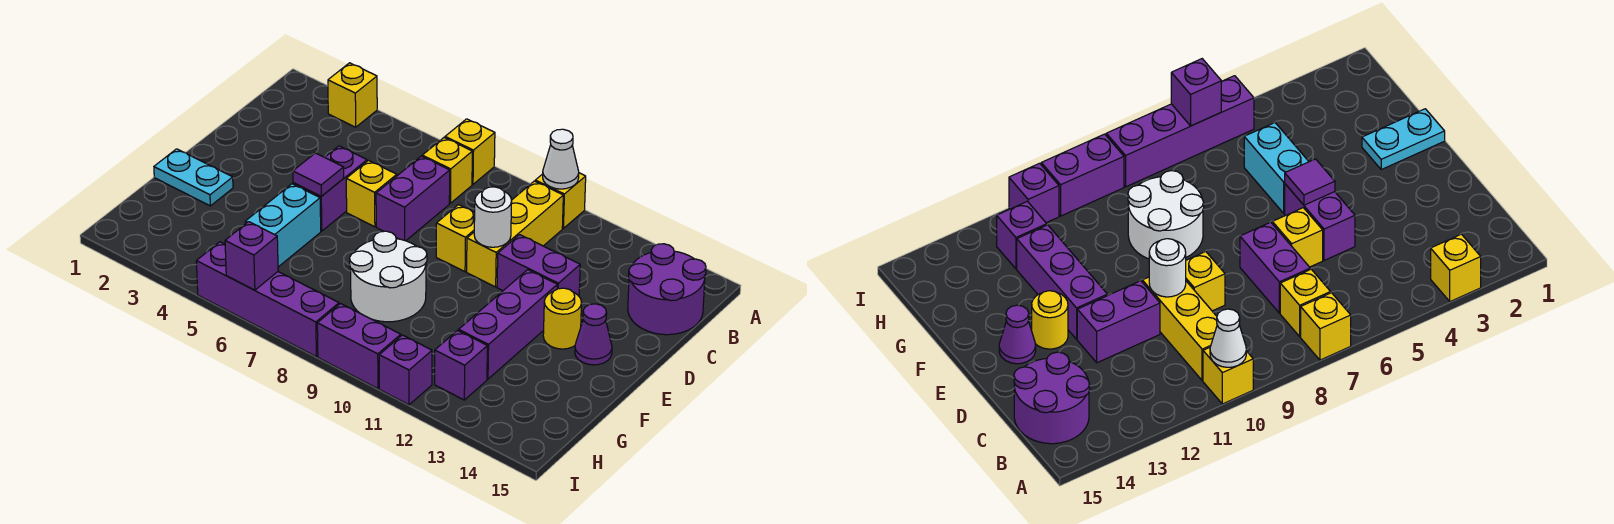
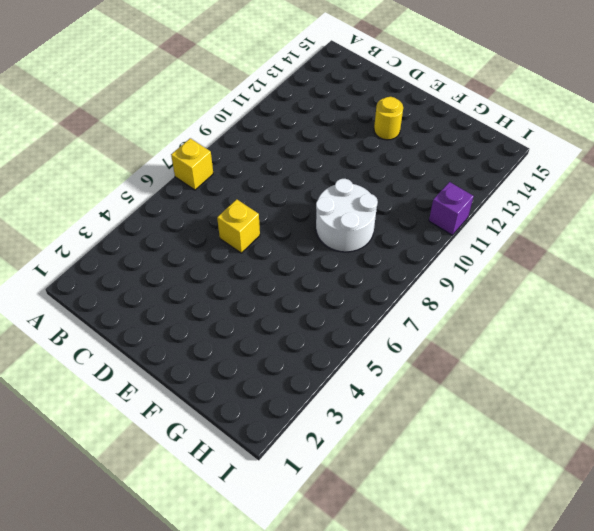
none -> yellow 1x1 brick [328,63,377,127]
none -> yellow 1x1 brick [535,173,586,228]
none -> yellow 1x1 brick [422,138,472,203]

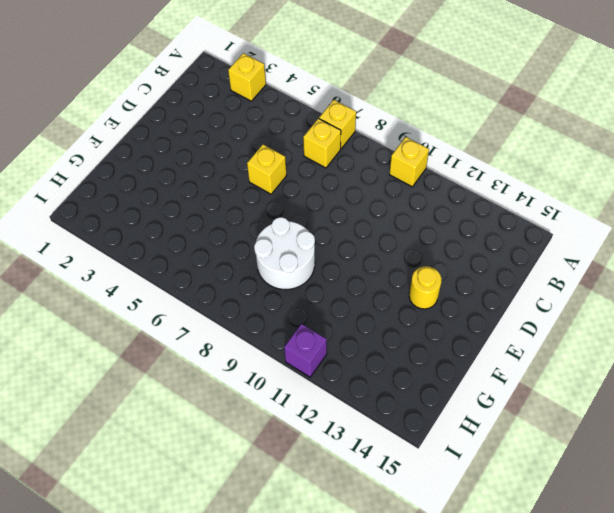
none -> yellow 1x3 brick [467,181,563,287]
none -> purple 2x2 round brick [628,244,706,335]
none -> purple 1x2 brick [376,156,450,241]

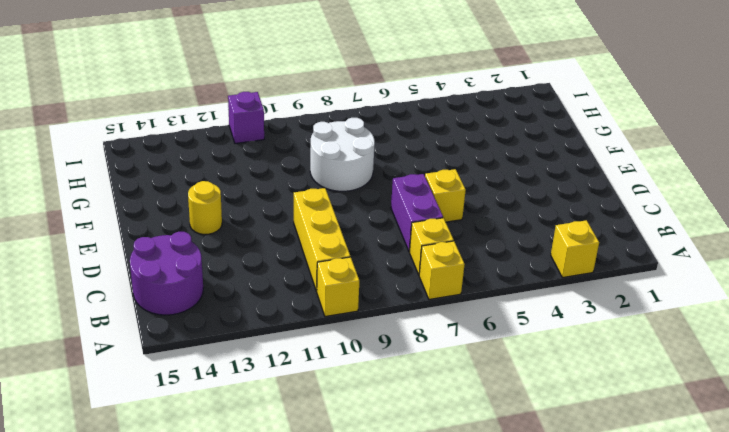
none -> purple 1x2 brick [293,146,367,231]
none -> yellow 1x1 brick [436,205,475,272]
none -> purple 1x2 brick [497,235,580,296]

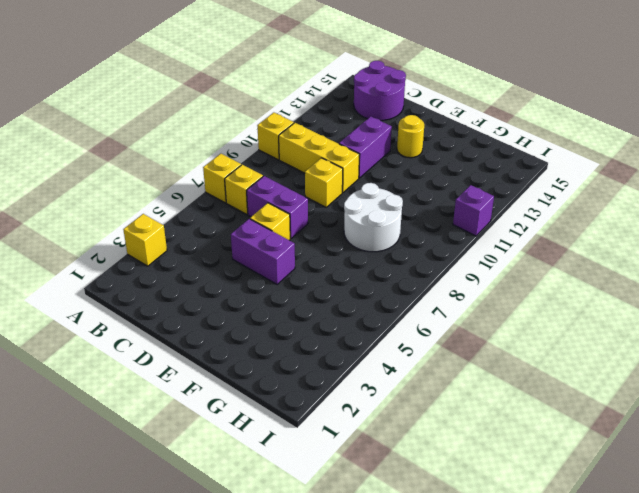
none -> purple 1x3 brick [459,270,557,379]
none -> purple 1x1 cone [575,304,612,365]
none -> cyan 1x2 plate [154,149,233,206]

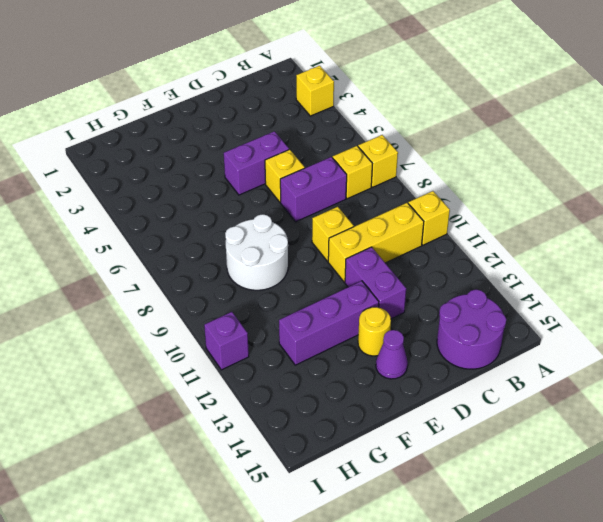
none -> cyan 1x2 plate [154,149,233,206]
none -> cyan 1x2 brick [245,184,321,267]
none -> purple 1x1 brick [435,330,487,400]

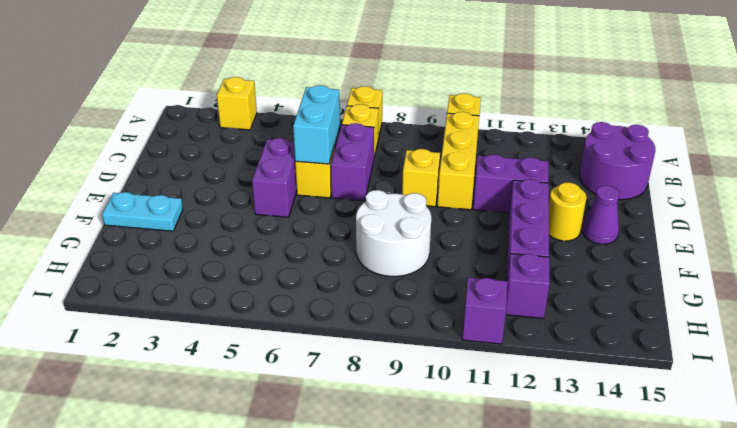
cyan 1x2 brick [293,85,340,164] -> cyan 1x2 brick moved to [245,184,321,267]
none -> purple 1x4 brick [196,242,339,357]
none -> purple 1x2 brick [317,304,401,389]
none -> white 1x1 cone [543,129,579,189]

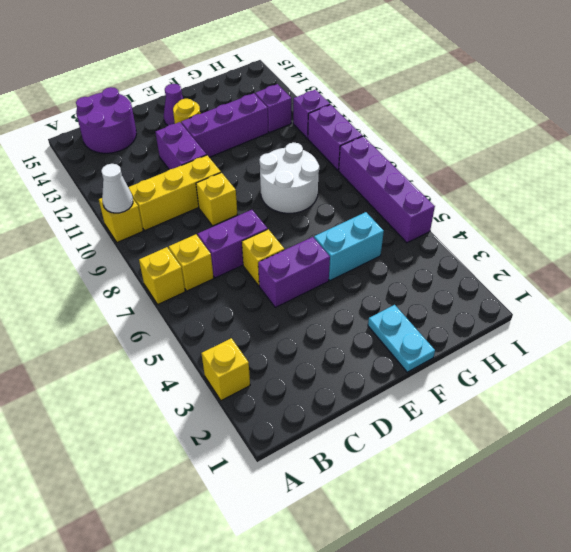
none -> white 1x1 round brick [474,187,512,247]
none -> purple 1x1 tile [293,153,344,196]
none -> purple 1x1 brick [225,222,278,290]

